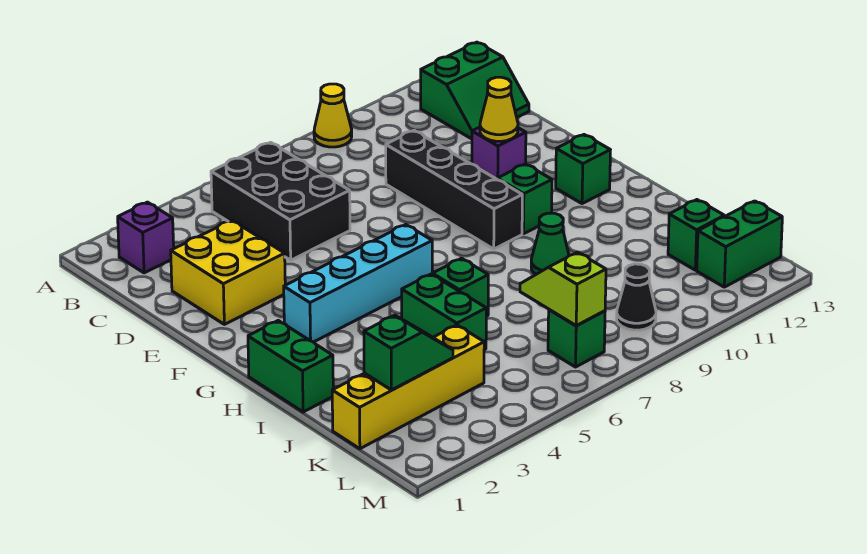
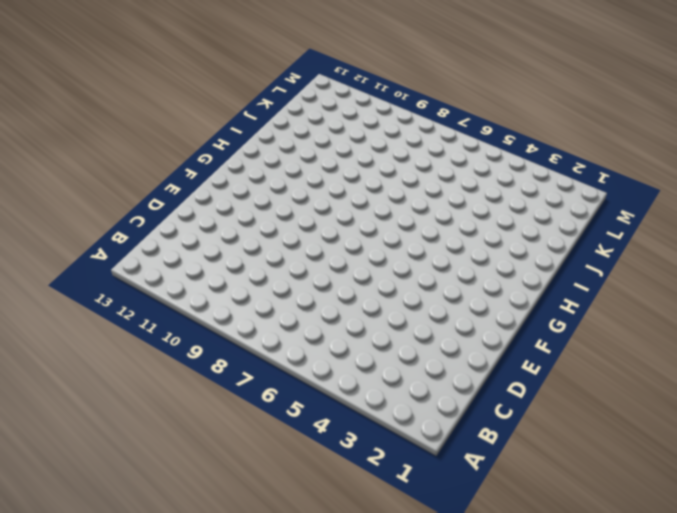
none -> yellow 1x1 cone [314,84,352,147]
none -> purple 1x1 brick [118,202,174,273]
none -> black 2x3 brick [211,142,350,260]

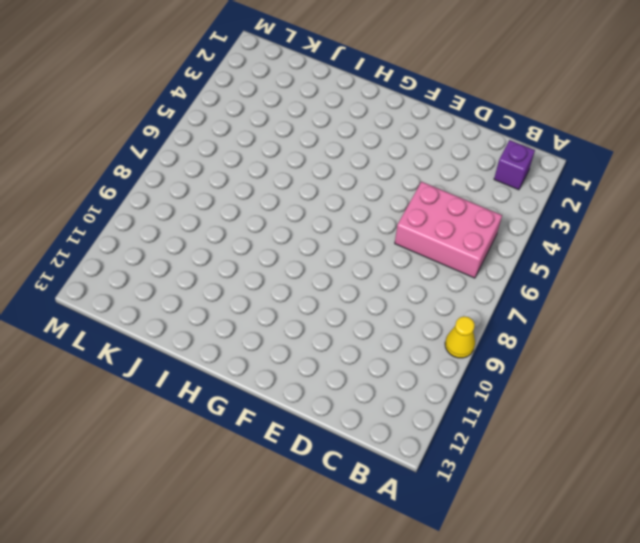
pink 2x3 brick [395,182,502,278] -> black 2x3 brick [211,142,350,260]
none -> green 2x2 slope [421,42,529,139]
none -> yellow 2x2 brick [171,220,285,324]
none -> black 1x4 brick [386,131,522,249]

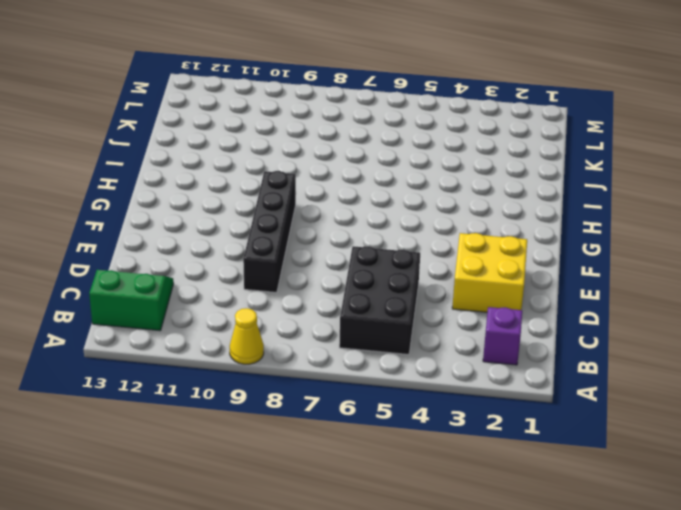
none -> purple 1x1 brick [472,127,526,179]
none -> cyan 1x4 brick [284,225,432,342]
none -> green 1x1 brick [497,164,552,234]

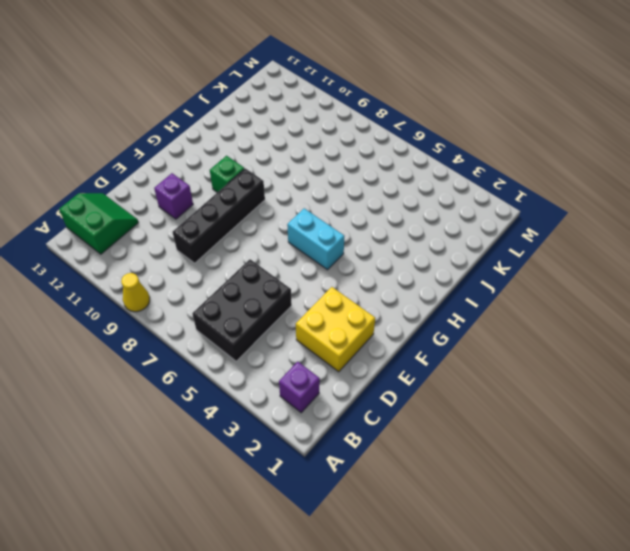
cyan 1x2 brick [287,208,344,270] -> cyan 1x4 brick [284,225,432,342]
none -> green 1x1 brick [556,135,610,204]
none -> green 1x2 brick [248,321,333,412]
none -> green 1x2 brick [402,274,486,350]

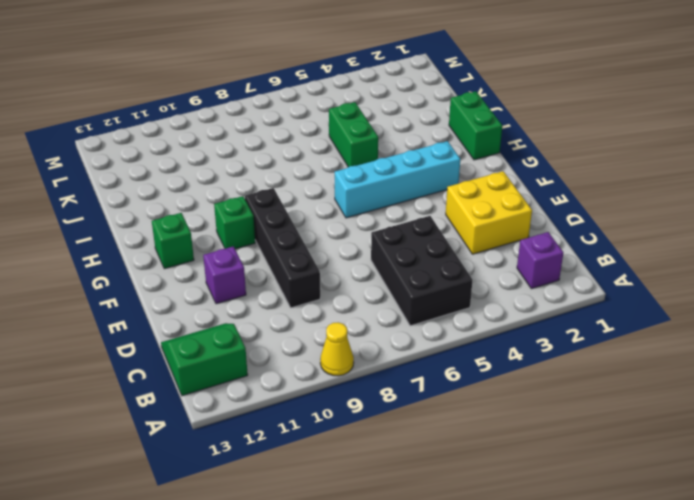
none -> green 1x1 brick [432,258,488,316]
none -> green 1x1 cone [531,213,569,274]
none -> yellow 1x4 brick [332,325,484,449]

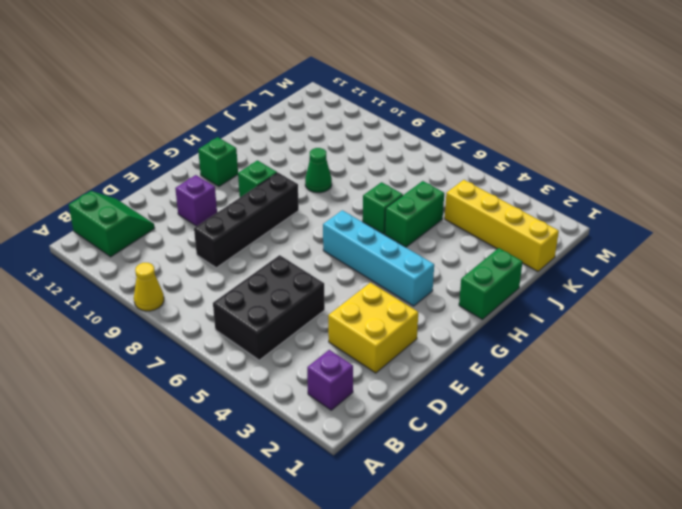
none -> green 1x1 brick [668,200,724,270]
none -> green 1x1 brick [548,310,605,367]
none -> black 1x1 cone [617,264,656,330]

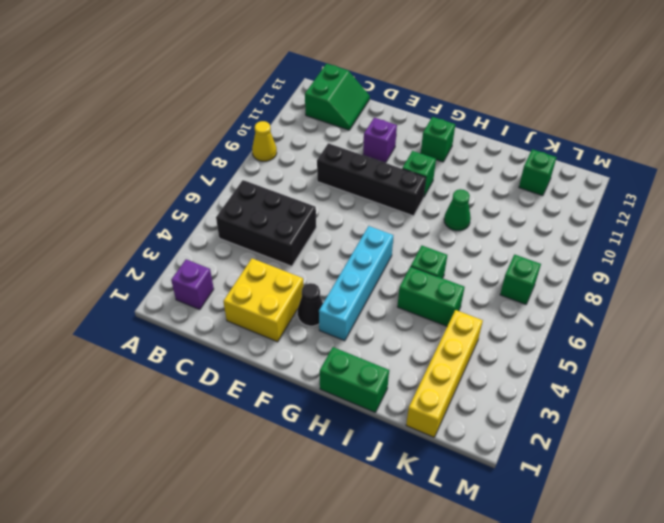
black 1x1 cone [298,283,323,326] -> black 1x1 cone moved to [617,264,656,330]
none -> green 1x2 brick [697,201,782,287]
none -> yellow 1x1 cone [480,77,518,141]
none -> green 1x2 slope [364,315,453,390]

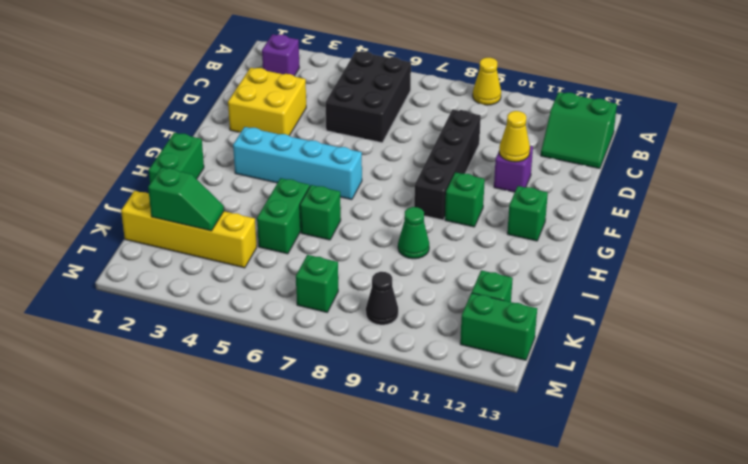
none -> lime 1x2 slope [520,252,606,325]

